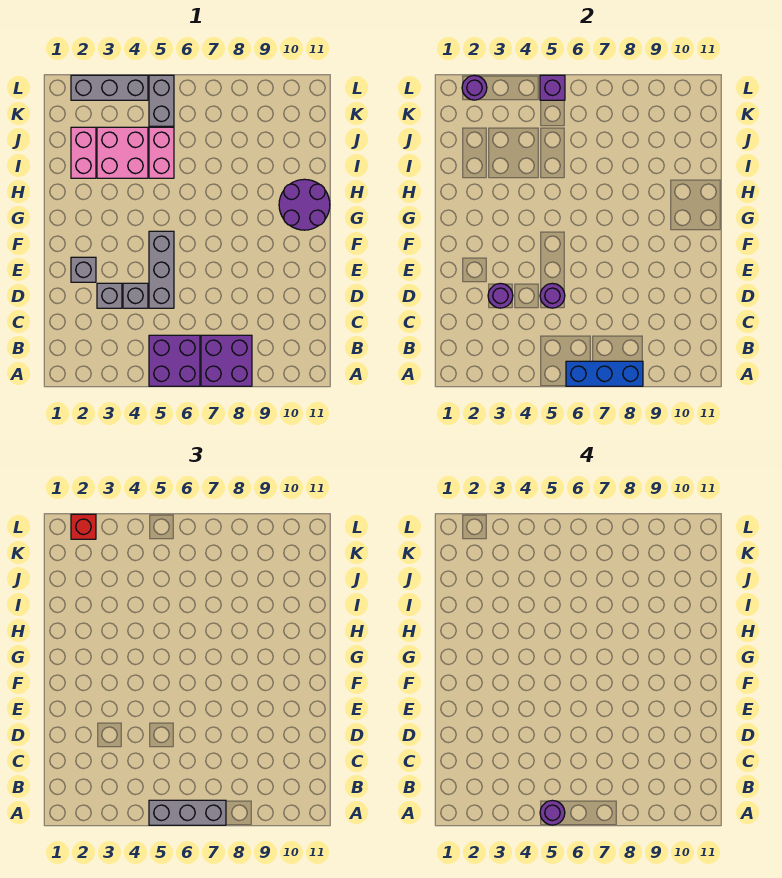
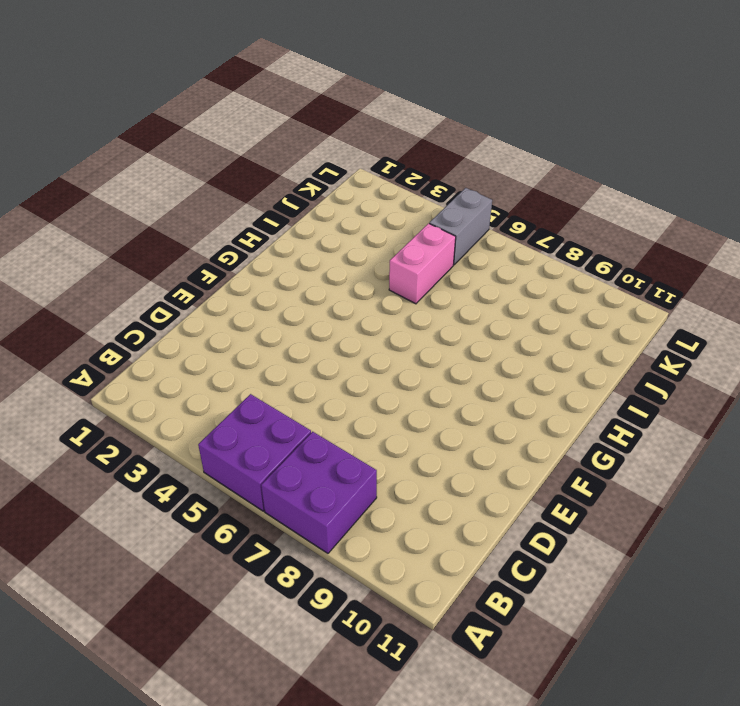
none -> grey 1x1 brick [97,283,122,308]
none -> grey 1x1 brick [123,283,148,308]
none -> grey 1x3 brick [149,231,174,308]

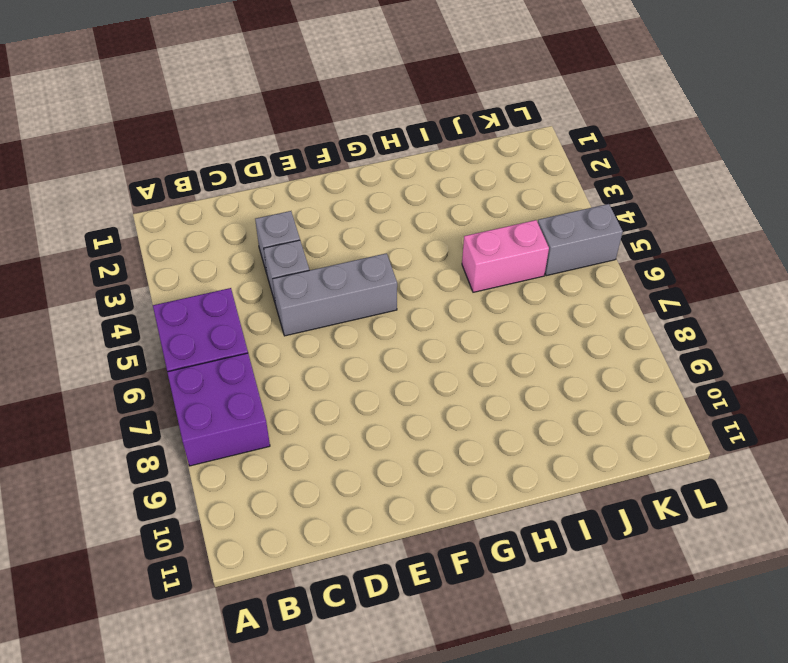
none -> grey 1x1 brick [71,257,96,282]
none -> purple 2x2 round brick [279,179,330,230]
none -> pink 1x2 brick [71,127,96,178]

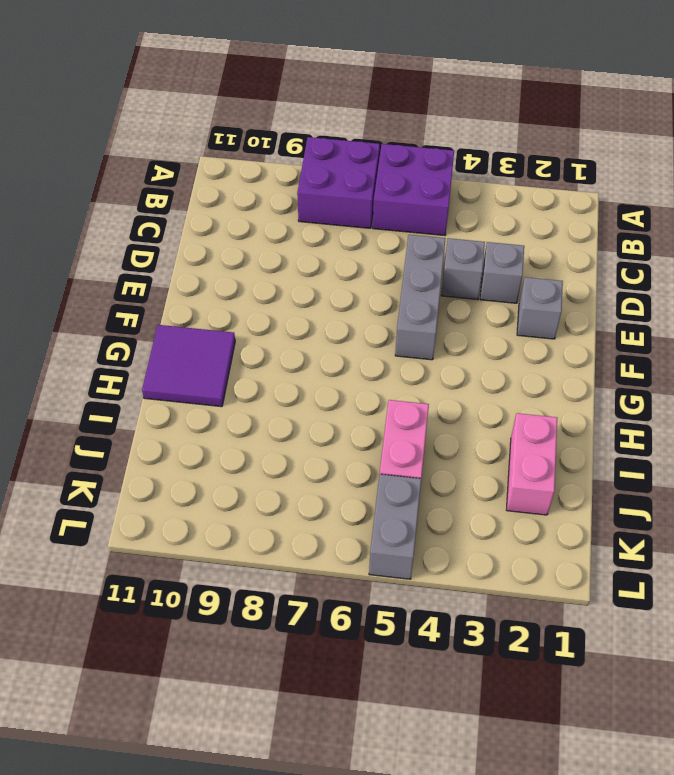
purple 2x2 tile [142,325,235,407] -> purple 2x2 round brick [279,179,330,230]
none -> pink 2x2 brick [97,127,148,178]
none -> grey 1x3 brick [71,75,148,100]
none -> blue 1x3 brick [566,361,643,386]

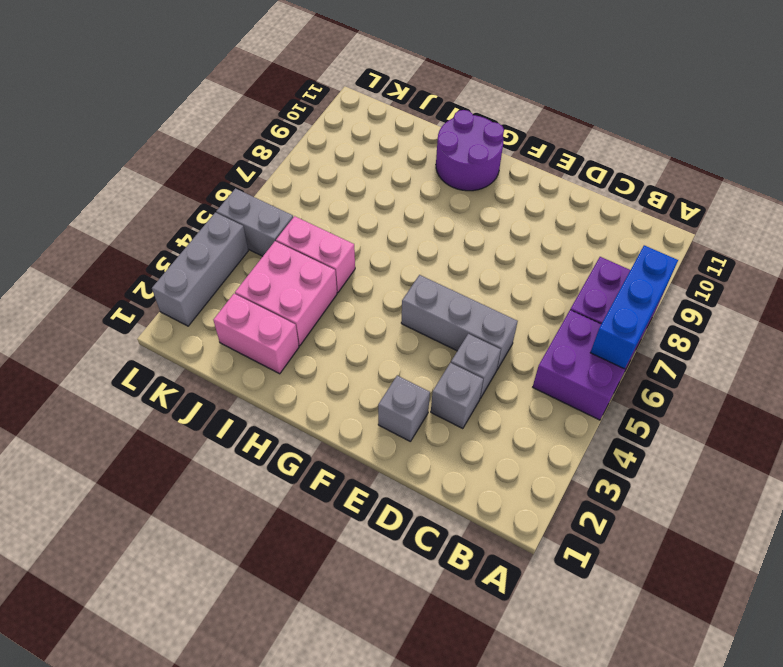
none -> purple 1x1 round brick [488,283,513,308]
none -> purple 1x1 round brick [540,283,565,308]
none -> purple 1x1 round brick [462,75,487,100]

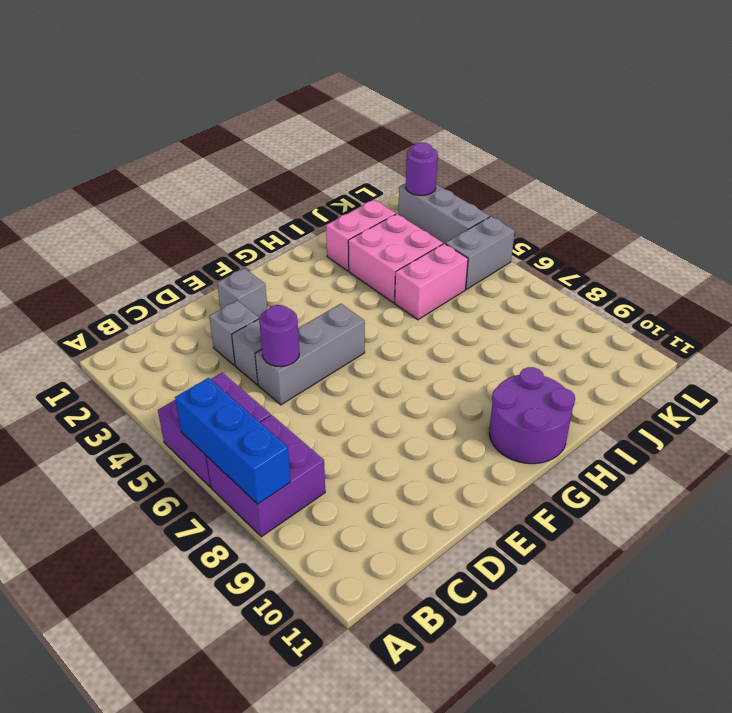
none -> purple 1x1 round brick [488,283,513,308]
none -> purple 1x1 brick [540,75,565,100]
none -> grey 1x3 brick [149,800,226,825]

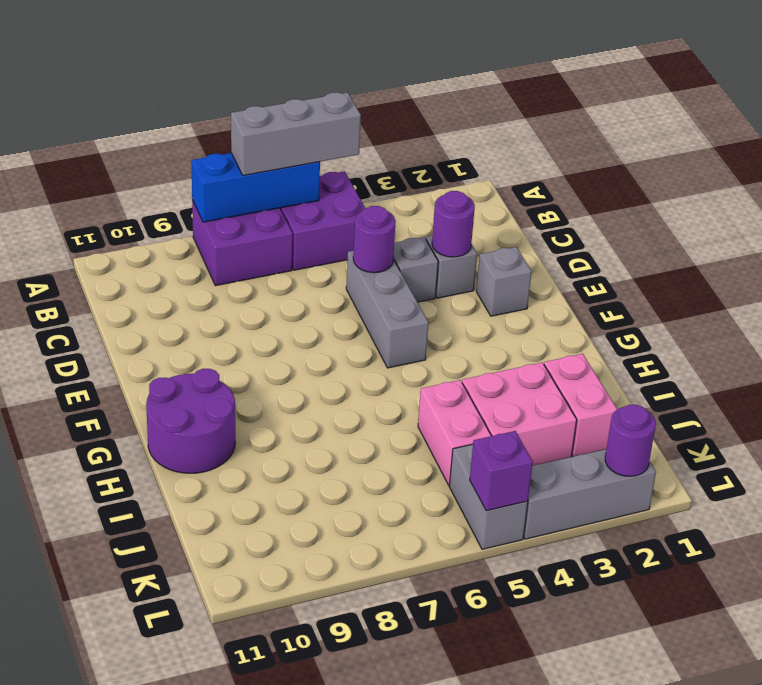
none -> red 1x1 brick [71,514,96,539]
none -> purple 1x1 round brick [540,800,565,825]

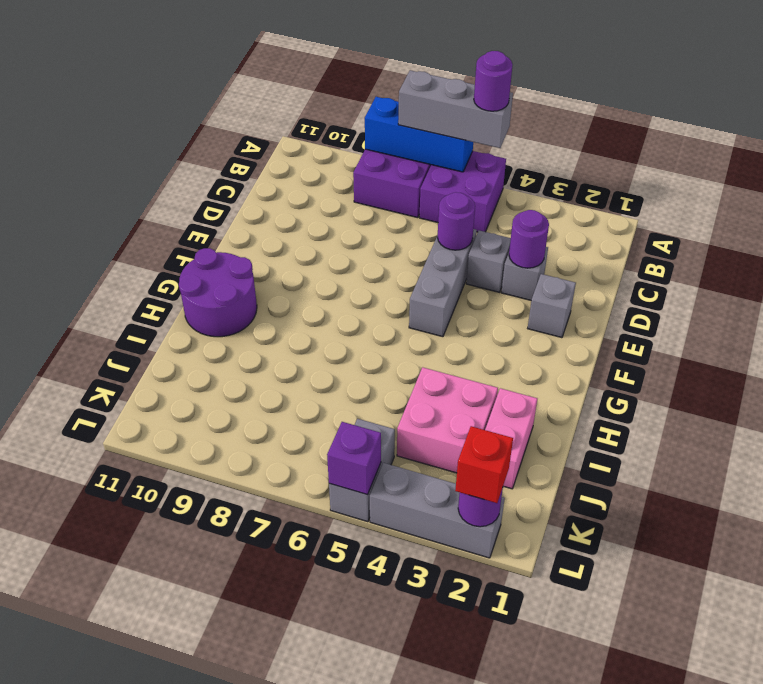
none -> pink 1x2 brick [149,127,174,178]

